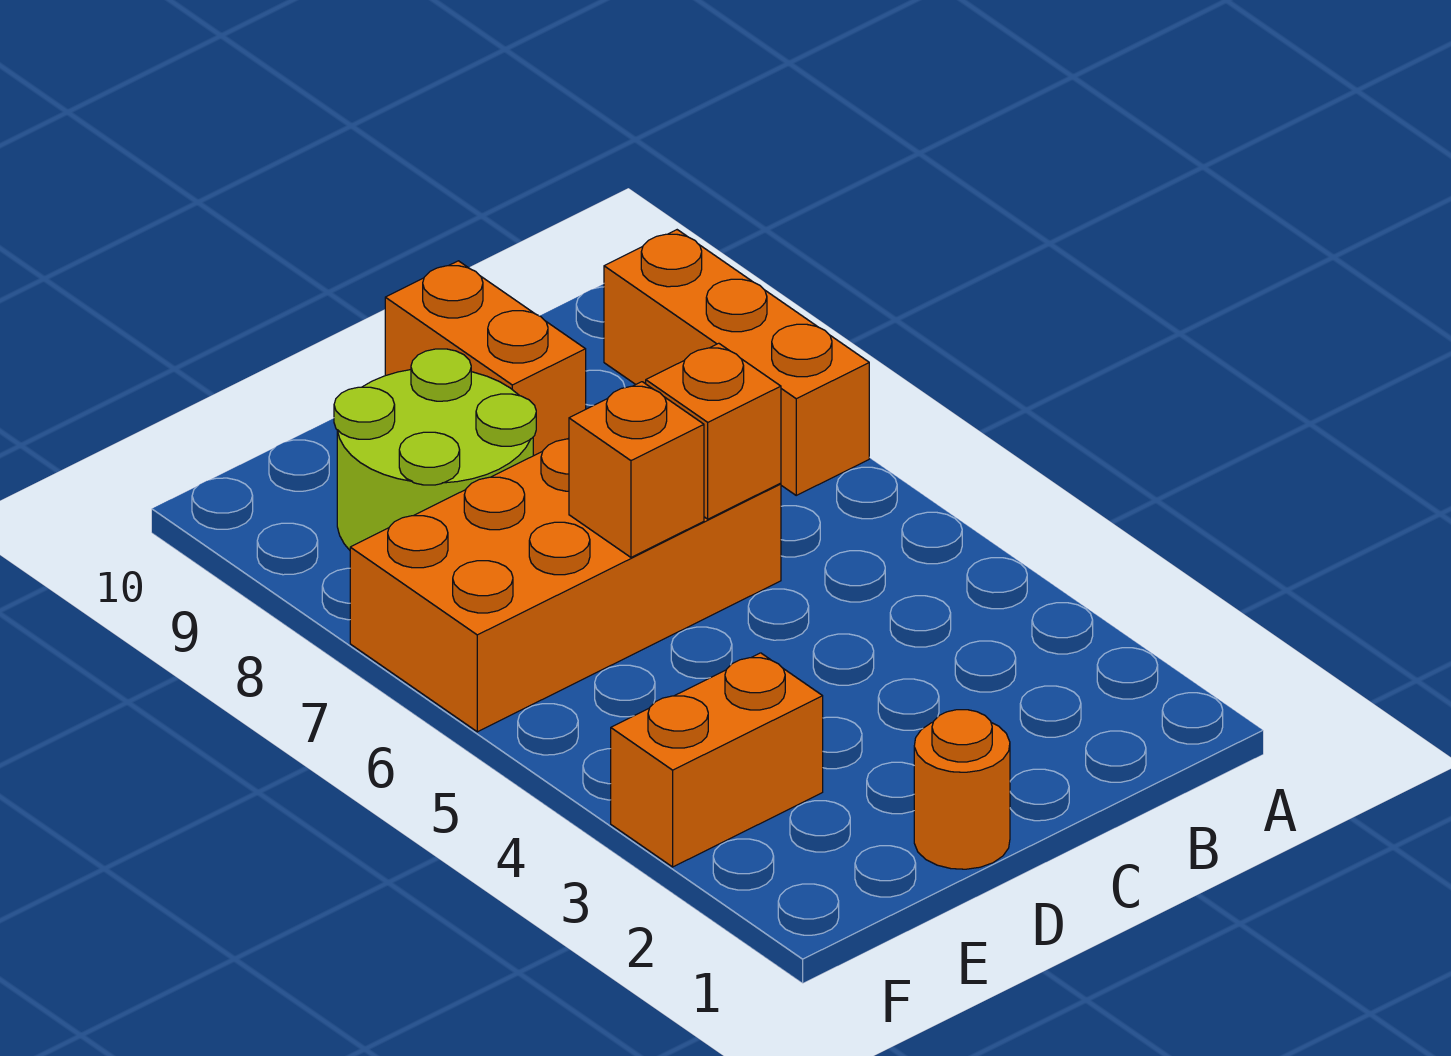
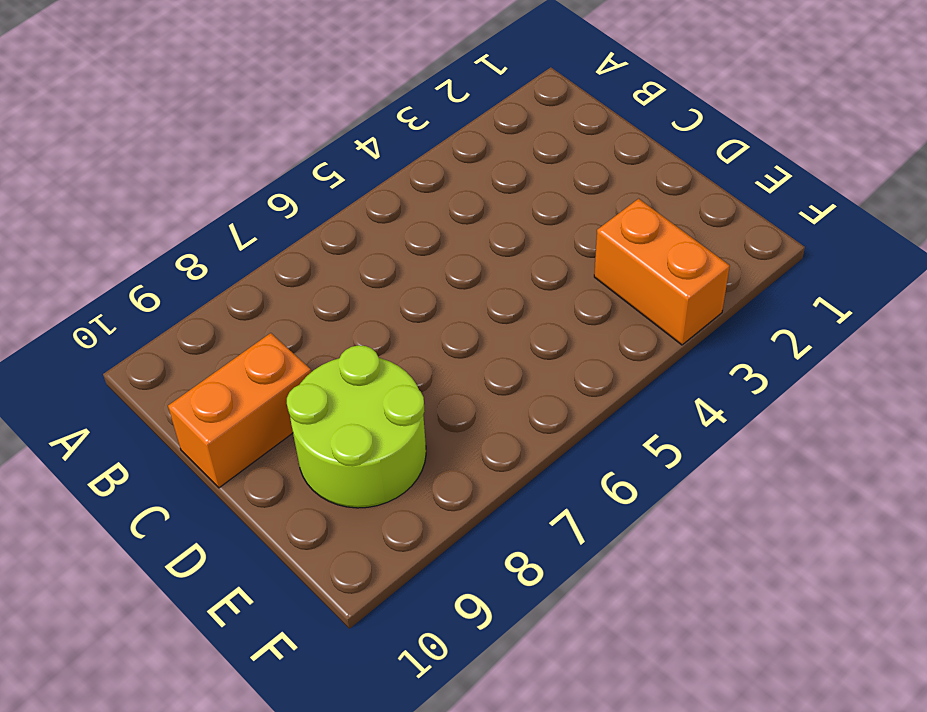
none -> orange 1x3 brick [604,230,869,495]
none -> orange 2x4 brick [350,438,781,732]

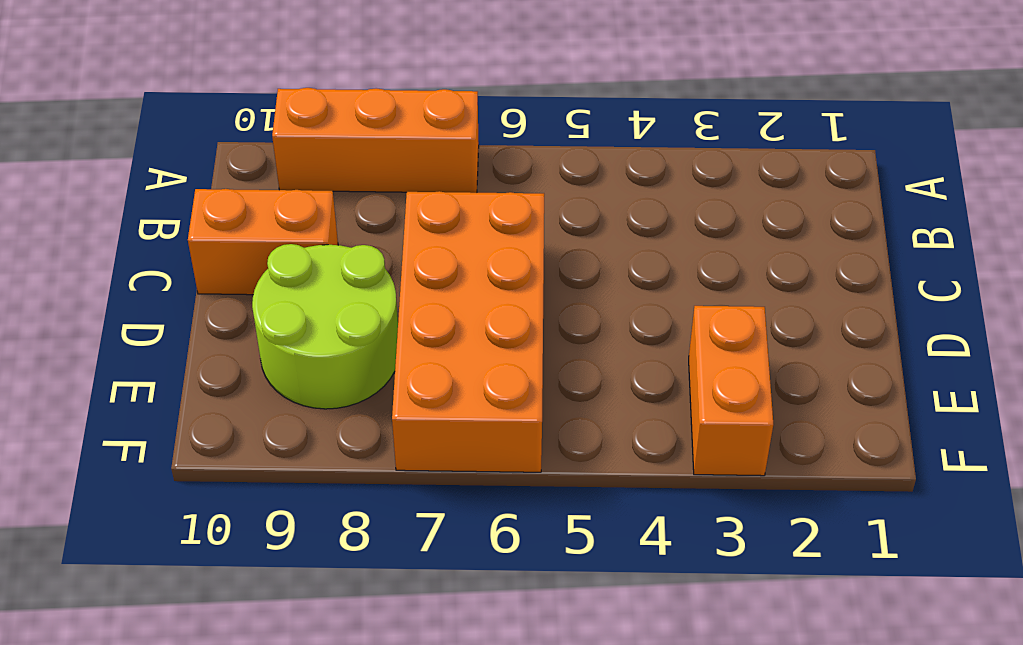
none -> orange 1x1 round brick [914,710,1010,869]
none -> orange 1x1 brick [646,343,781,519]

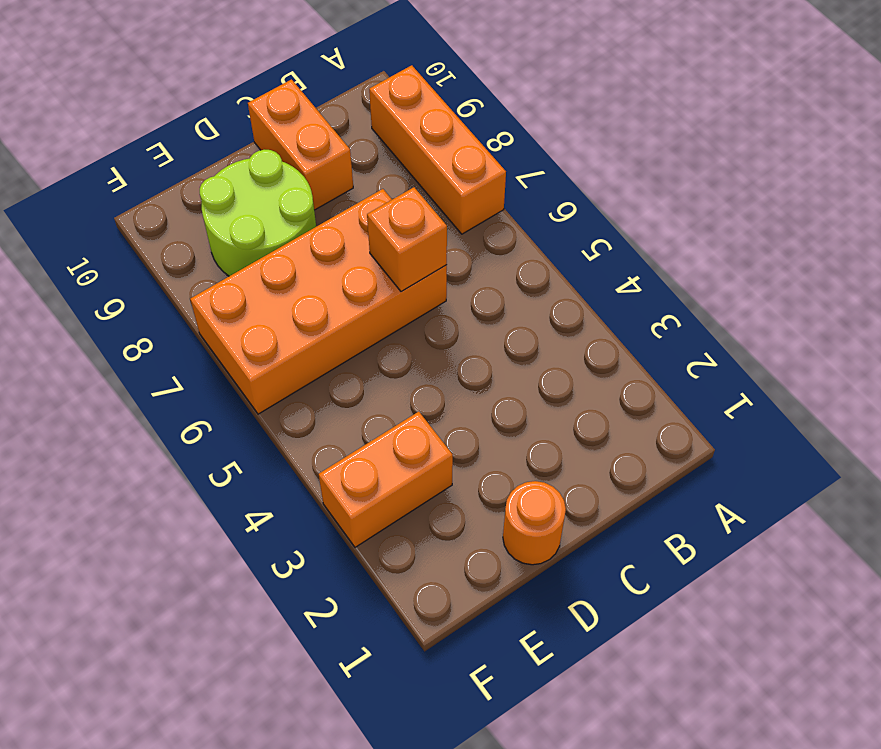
none -> orange 1x1 brick [569,382,704,557]

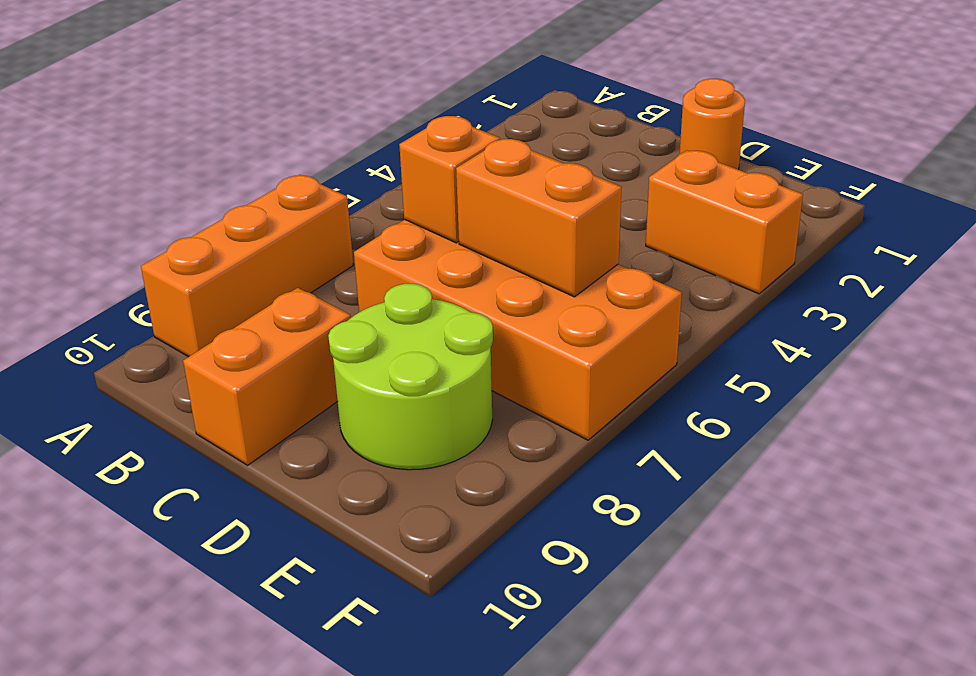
orange 1x2 brick [456,139,622,297] -> orange 1x1 brick [569,382,704,557]

